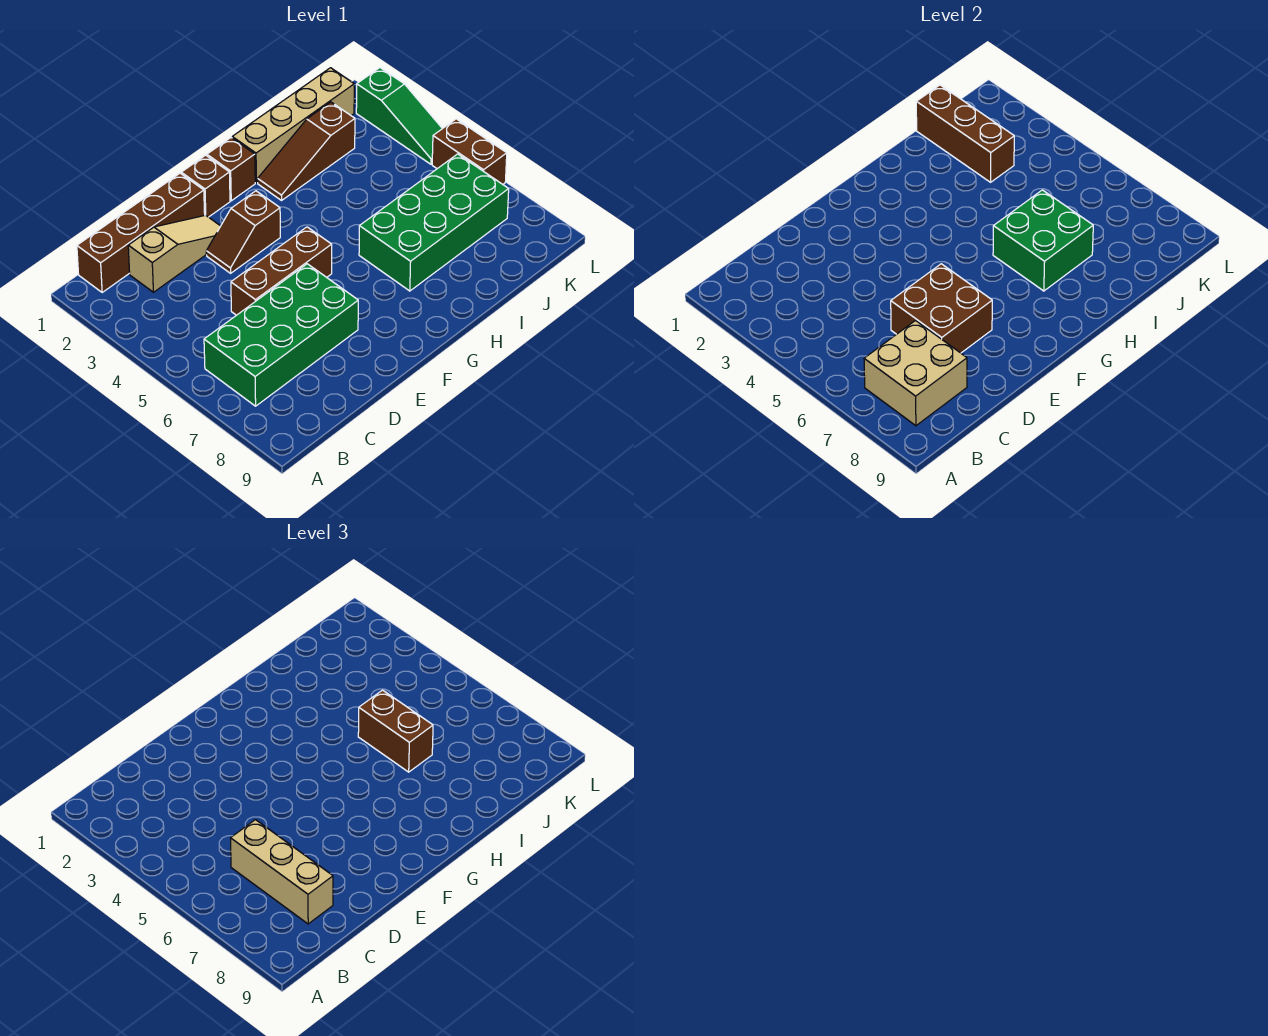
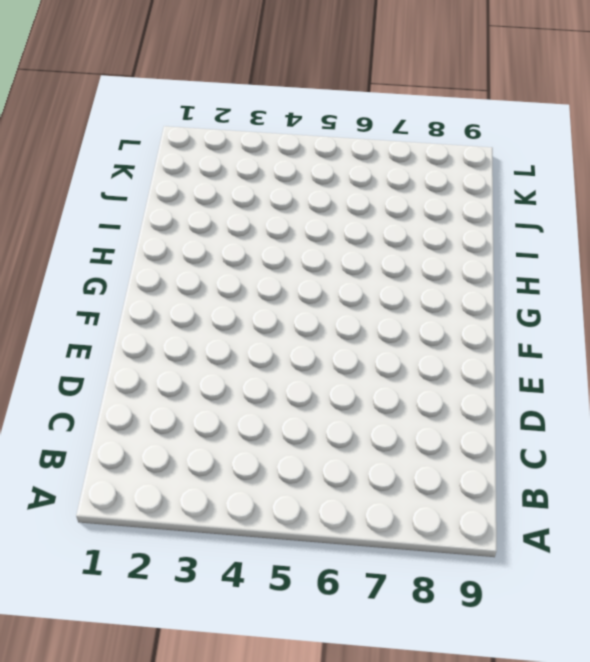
none -> brown 1x4 brick [77,173,205,292]
none -> green 2x4 brick [204,264,358,406]
none -> tan 1x3 slope [128,215,220,292]

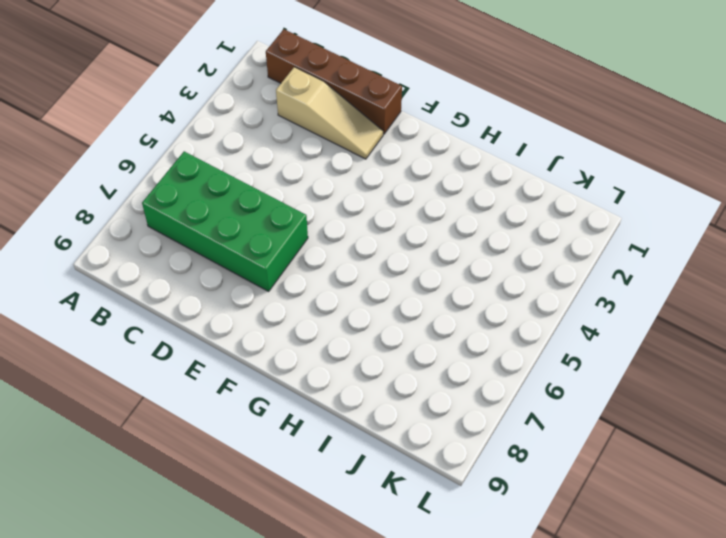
none -> brown 1x3 brick [231,227,332,315]
none -> brown 1x2 slope [206,191,280,273]
none -> brown 1x1 brick [181,155,230,217]

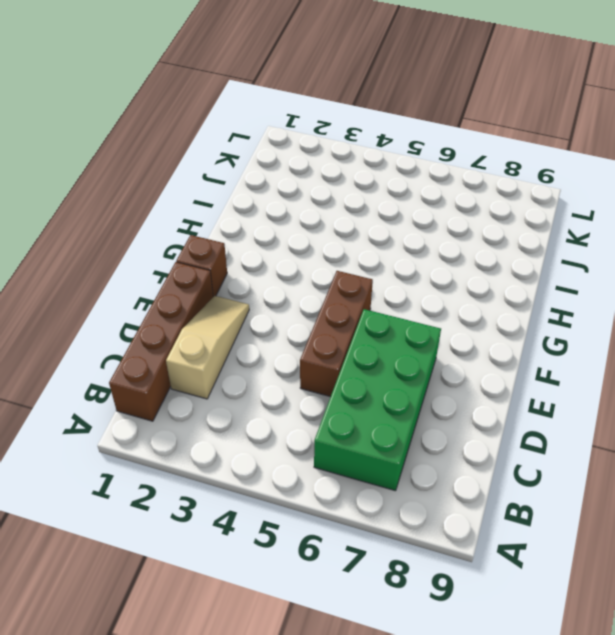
none -> brown 1x2 slope [206,191,280,273]
none -> brown 1x1 brick [207,138,255,201]
none -> tan 1x4 brick [232,68,354,183]

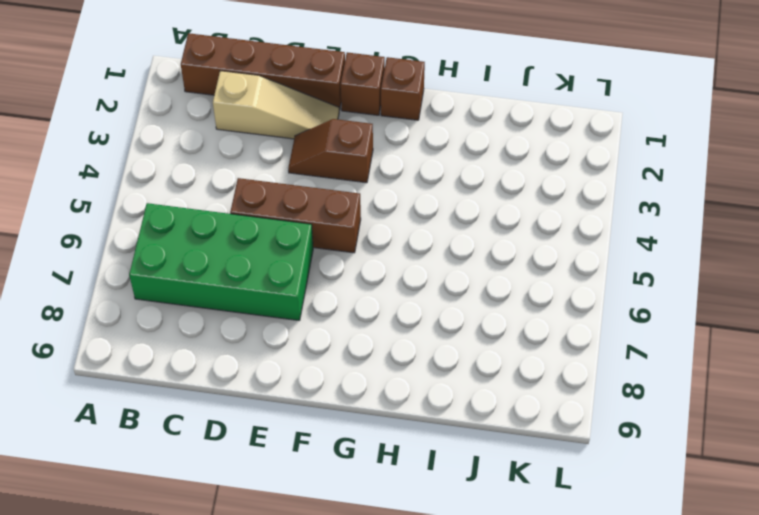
none -> tan 1x4 brick [232,68,354,183]
none -> brown 1x3 slope [258,102,355,200]
none -> green 2x4 brick [359,154,509,291]

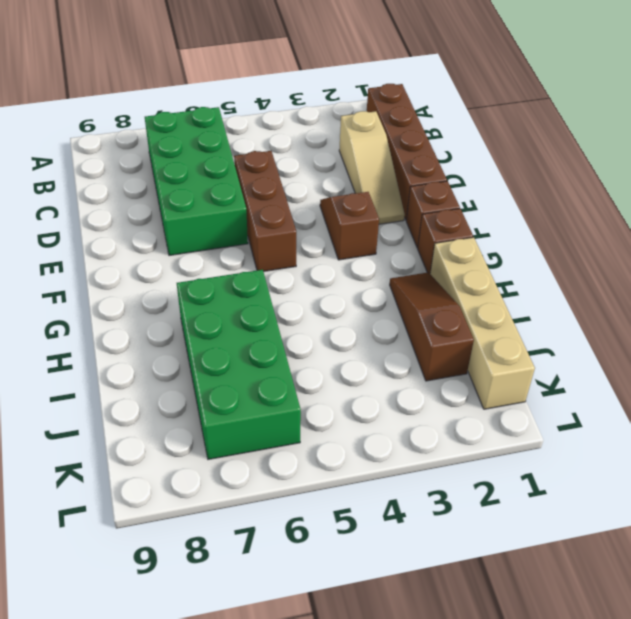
none -> green 1x3 slope [356,68,442,164]
none -> brown 1x2 brick [432,119,507,184]
none -> tan 2x2 brick [864,321,967,426]

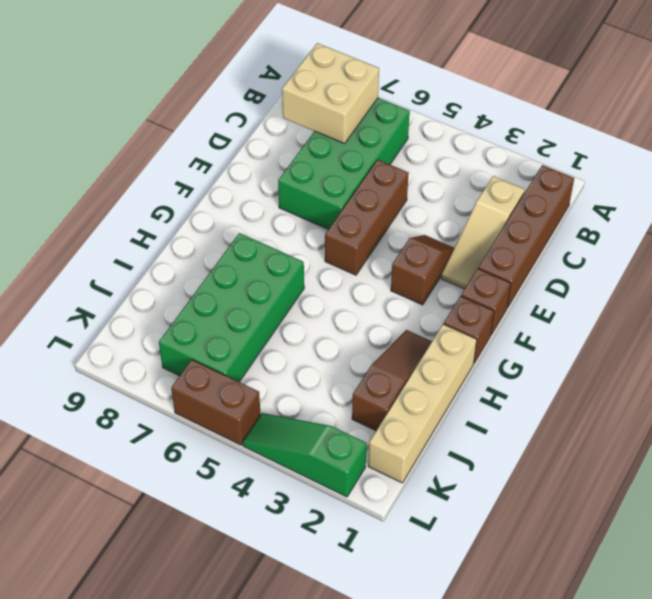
none -> brown 2x2 brick [891,264,992,353]
none -> green 2x2 brick [993,190,1093,291]
none -> brown 1x3 brick [916,85,1014,182]

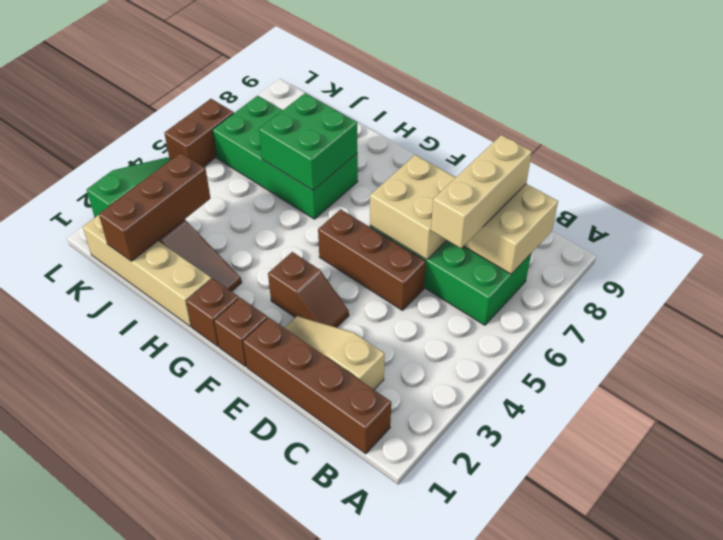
tan 2x2 brick [370,155,456,260] -> brown 2x2 brick [891,264,992,353]
none -> brown 1x2 brick [358,690,433,772]

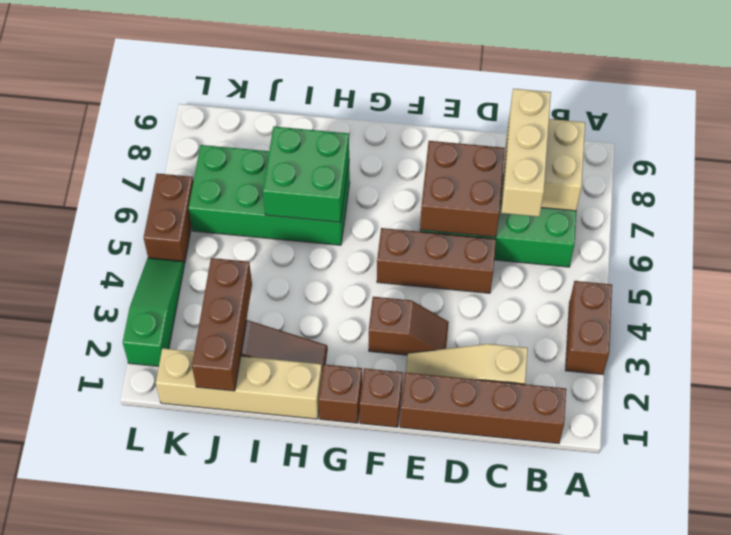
brown 1x2 brick [565,281,612,374] -> brown 1x2 brick moved to [358,690,433,772]

